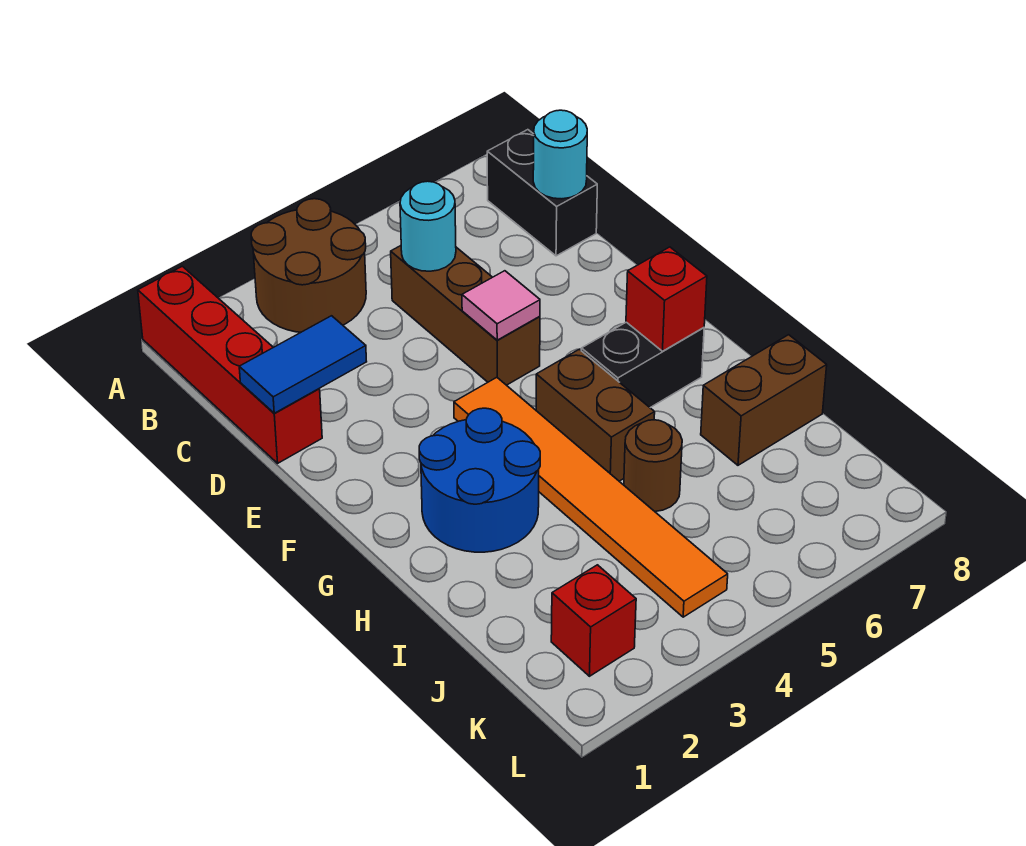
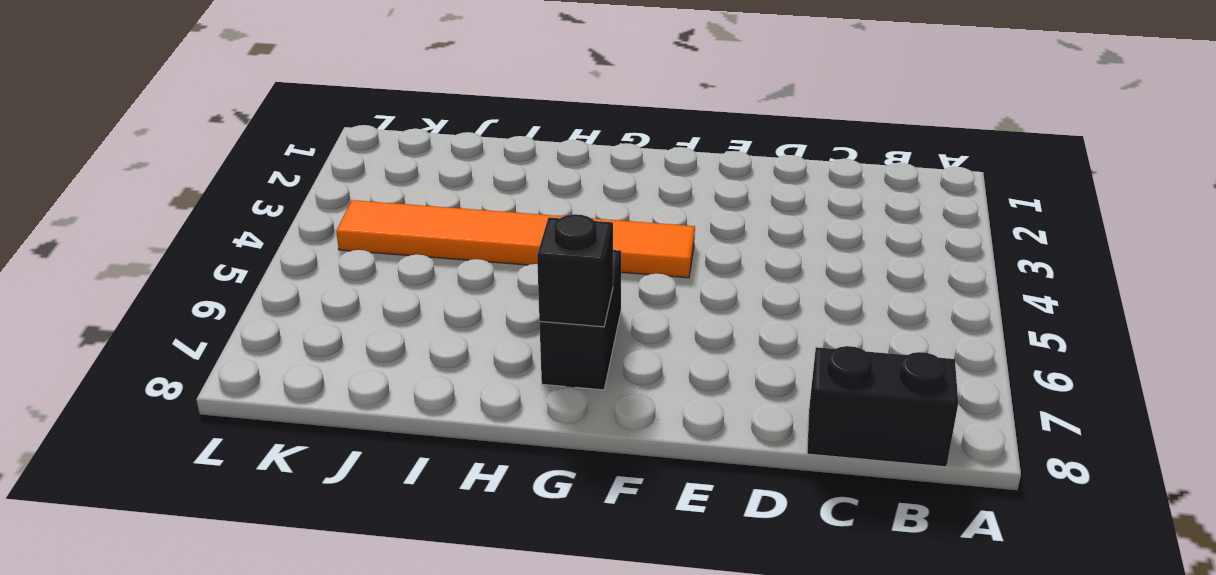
black 1x1 brick [537,214,613,327] -> red 1x1 brick [626,247,707,351]
none -> red 1x4 brick [138,266,322,463]
none -> brown 2x2 round brick [251,199,366,332]
none -> brown 1x3 brick [391,246,540,385]

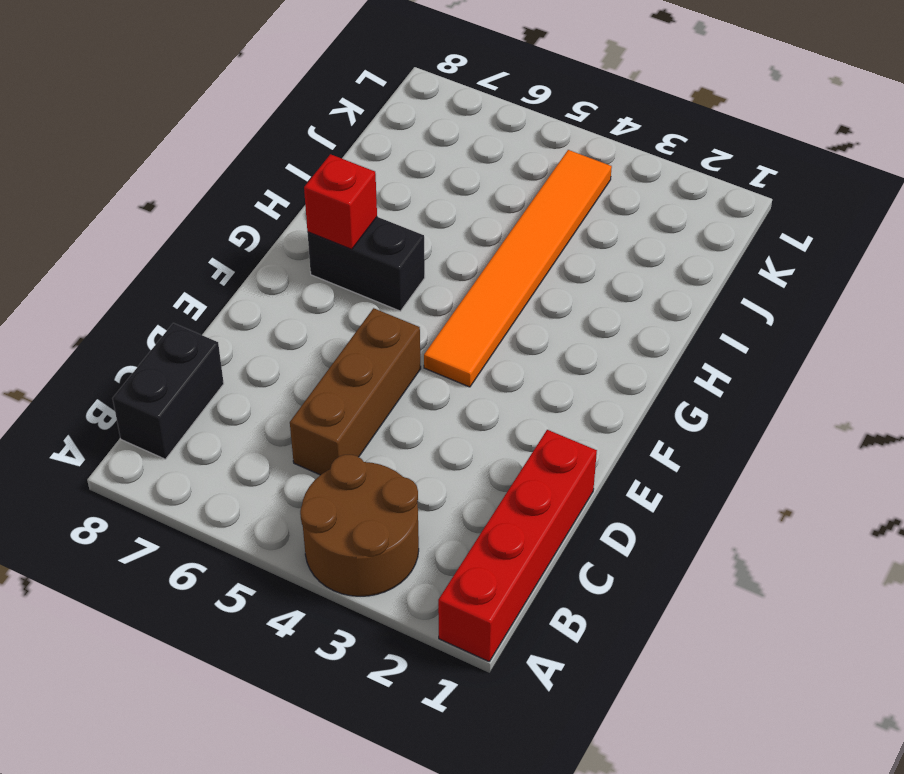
none -> blue 2x2 round brick [419,408,540,552]
none -> brown 1x2 brick [536,349,655,481]
none -> brown 1x1 round brick [624,420,682,511]

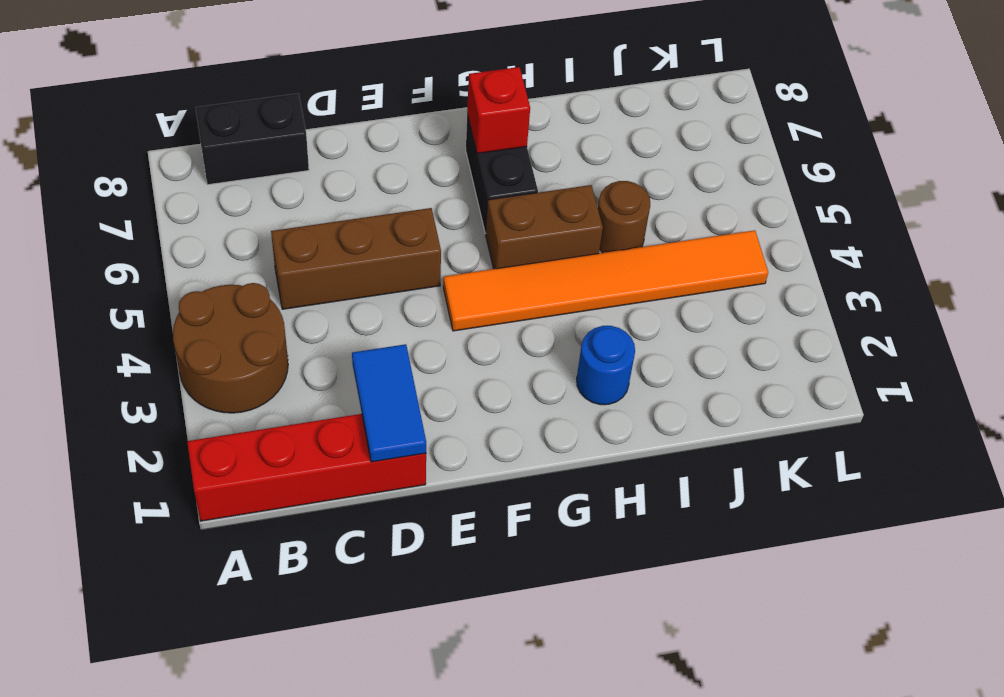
blue 1x1 round brick [577,326,635,405] -> blue 2x2 round brick [419,408,540,552]
none -> brown 1x2 brick [701,335,827,465]
none -> red 1x1 brick [551,565,636,676]
none -> cyan 1x1 round brick [400,181,456,271]

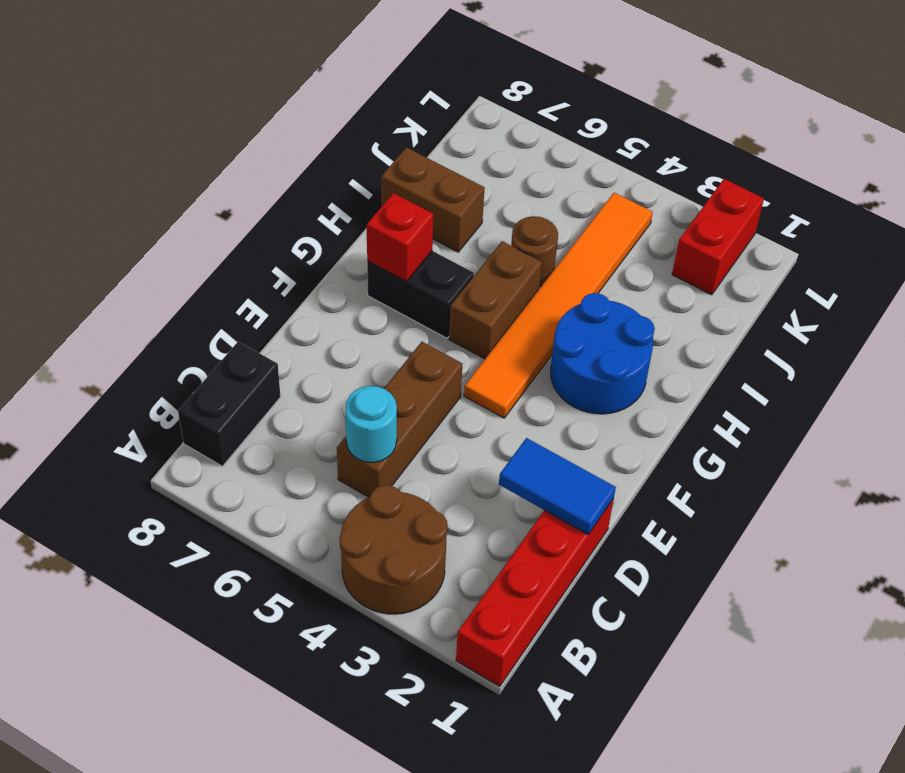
red 1x2 brick [672,179,764,295] -> red 1x1 brick [551,565,636,676]
none -> cyan 1x1 round brick [533,110,587,199]
none -> pink 1x1 tile [462,271,540,340]

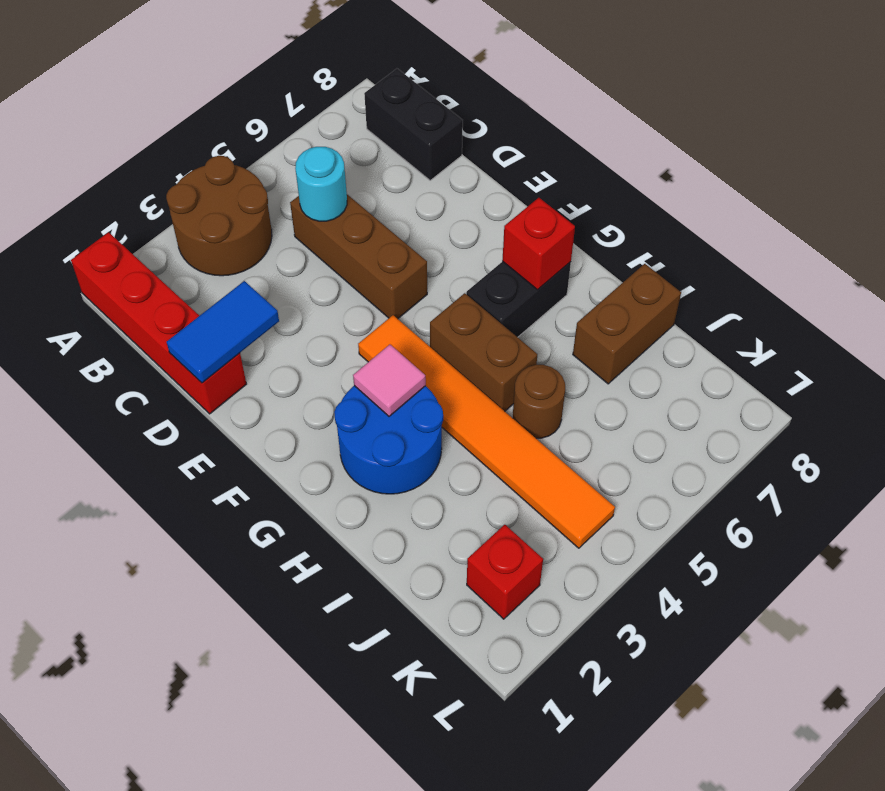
pink 1x1 tile [353,345,426,416] -> pink 1x1 tile moved to [462,271,540,340]
none -> cyan 1x1 round brick [533,110,587,199]

